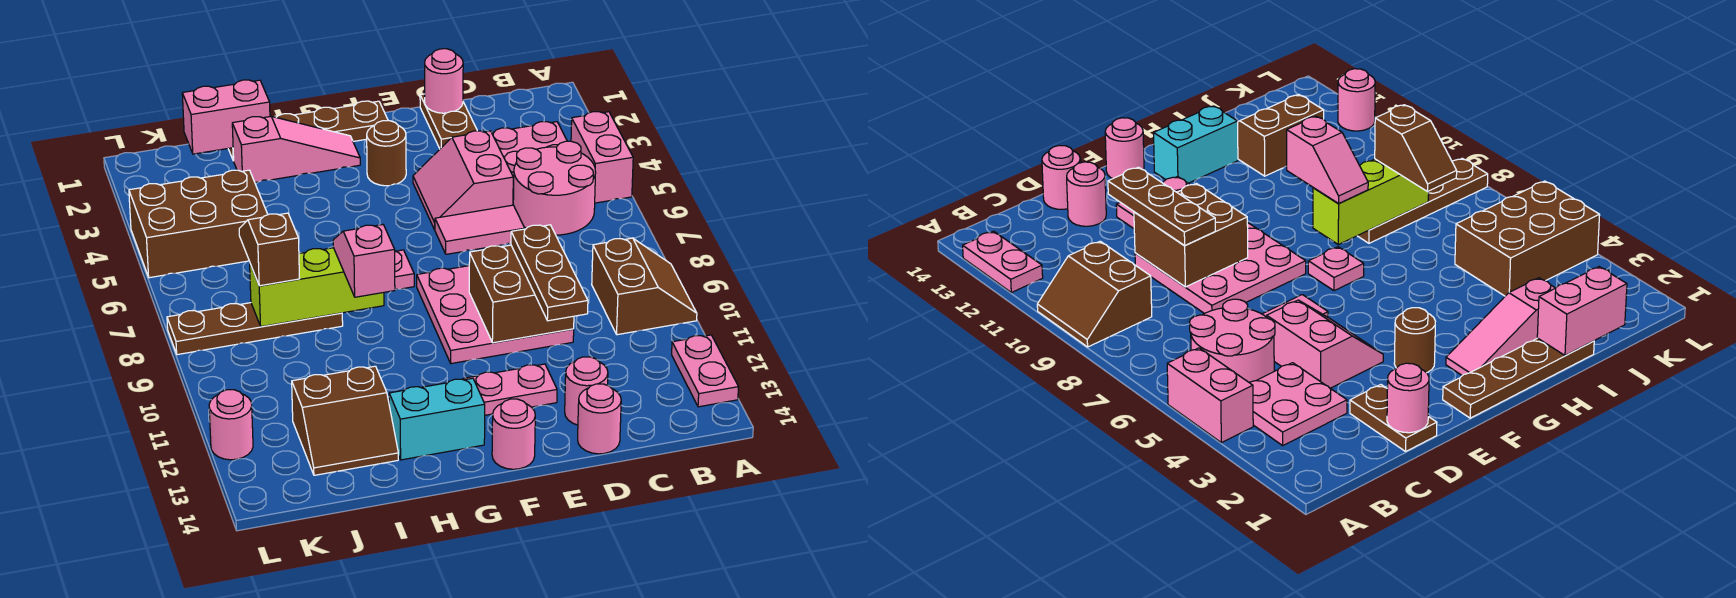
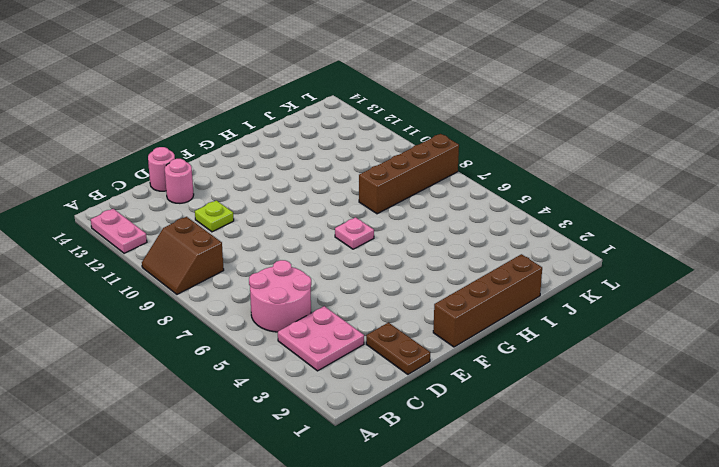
lime 1x1 plate [195,200,234,232] -> none
brown 1x4 brick [433,254,542,347] -> brown 1x4 plate [228,101,388,161]
brown 1x4 brick [359,134,459,214] -> brown 1x4 plate [167,303,343,355]
none -> pink 1x2 brick [571,112,633,203]
none -> pink 2x2 slope [413,131,513,230]
none -> pink 1x2 tile [435,205,525,254]

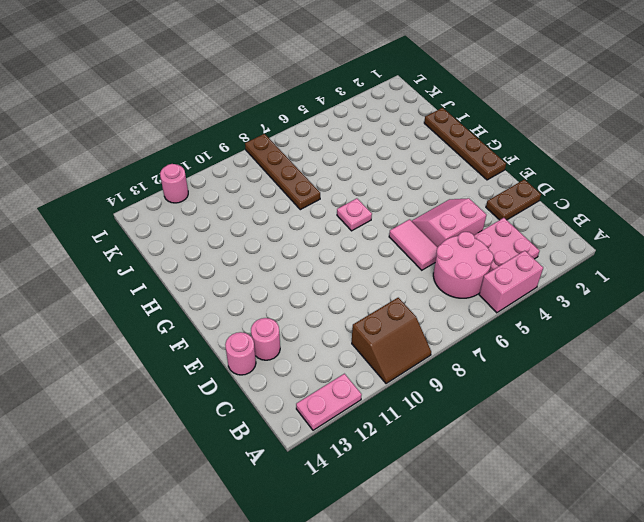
none -> pink 3x3 plate [417,266,574,364]
none -> pink 1x2 plate [463,364,557,415]
none -> brown 1x1 round brick [367,121,406,186]

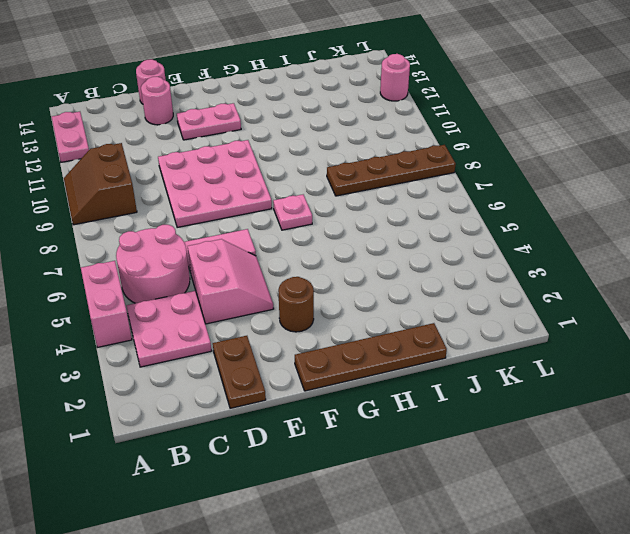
none -> pink 1x1 round brick [492,399,535,469]
none -> pink 1x3 slope [232,116,360,182]
none -> cyan 1x2 brick [389,378,485,460]

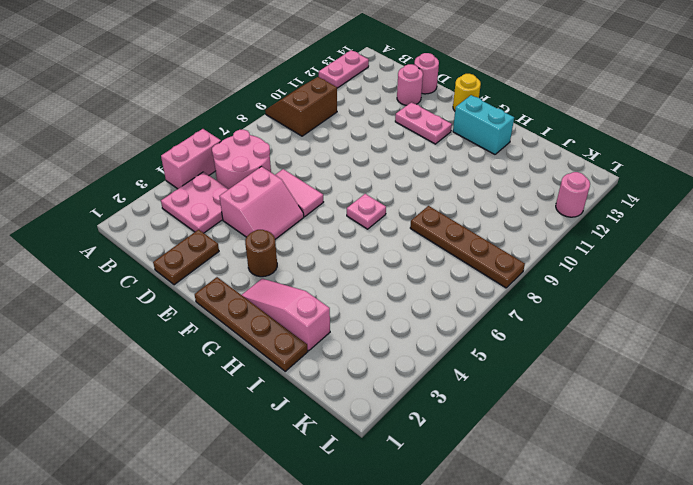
yellow 1x1 round brick [453,74,481,111] -> pink 1x1 round brick [492,399,535,469]
none -> pink 3x3 plate [417,266,574,364]
none -> brown 2x2 slope [292,366,398,475]
none -> brown 2x3 brick [129,170,268,278]

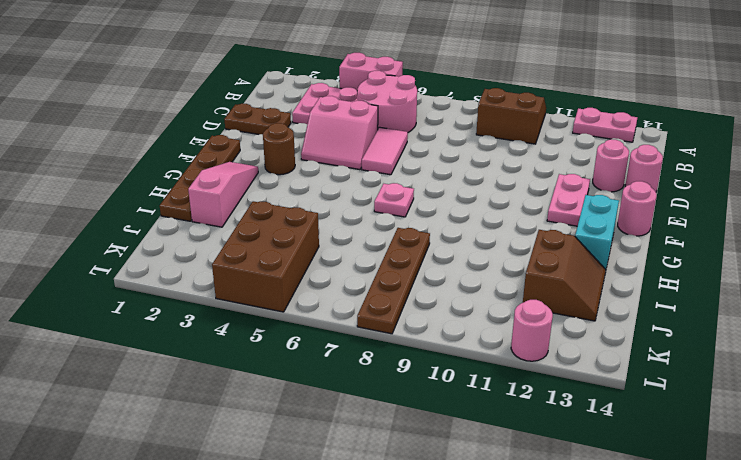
none -> pink 3x3 plate [417,266,574,364]
none -> pink 1x1 round brick [425,49,463,113]
none -> brown 2x2 brick [469,245,574,343]

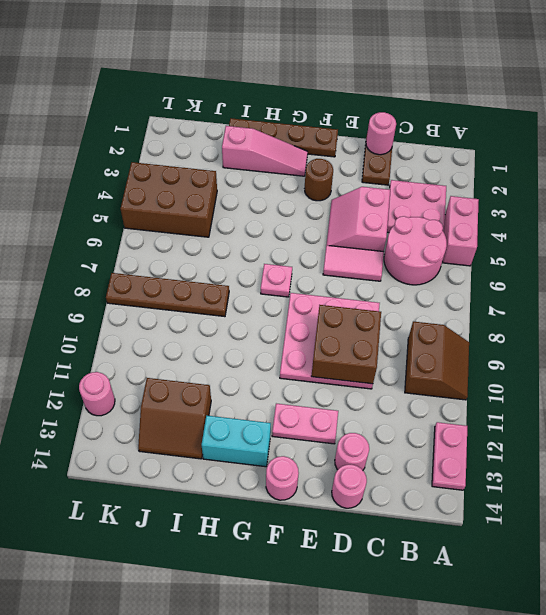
none -> lime 1x3 brick [250,248,384,327]
none -> pink 1x2 brick [182,80,270,154]
none -> brown 1x3 plate [511,225,588,321]

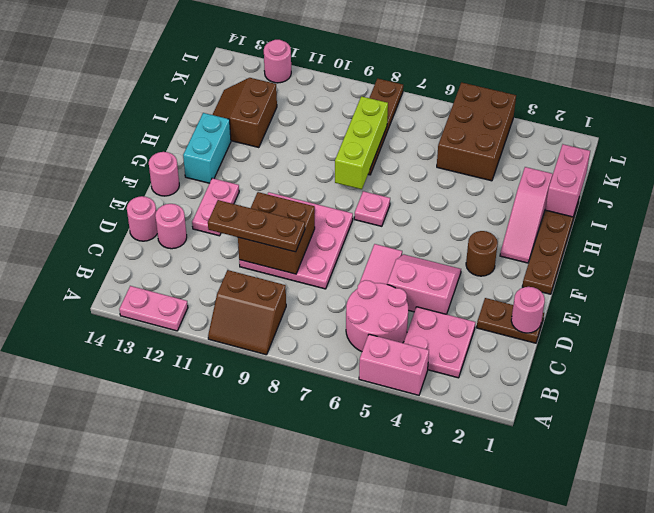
none -> pink 1x2 slope [333,225,395,297]
none -> brown 1x2 slope [239,213,300,286]

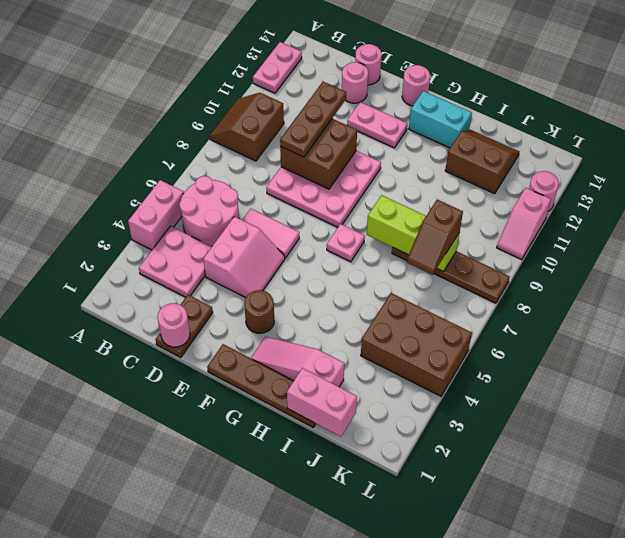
pink 1x2 slope [497,188,551,260] -> pink 1x2 slope moved to [333,225,395,297]

